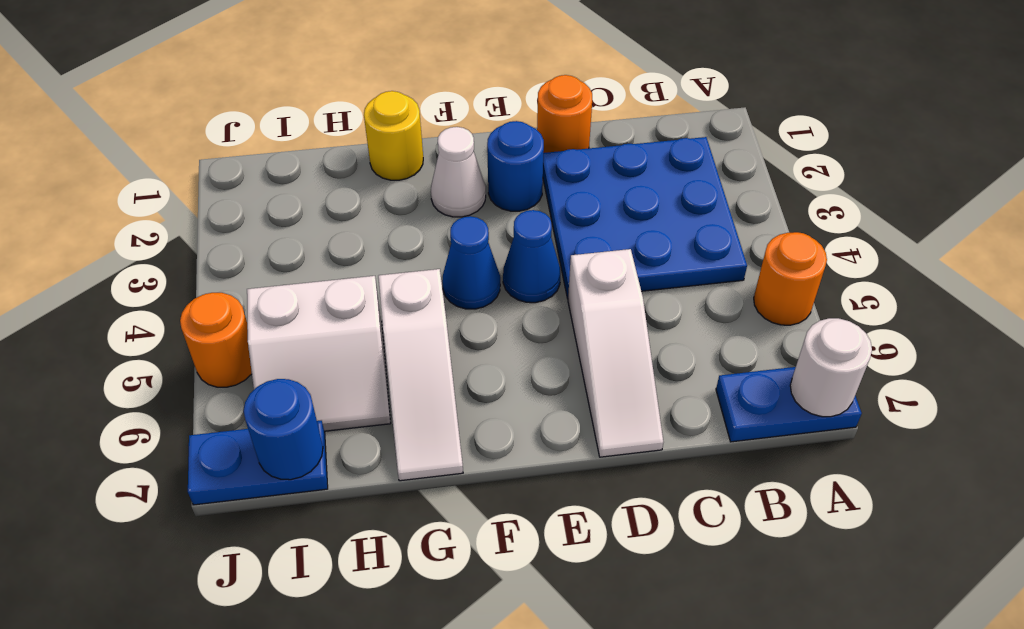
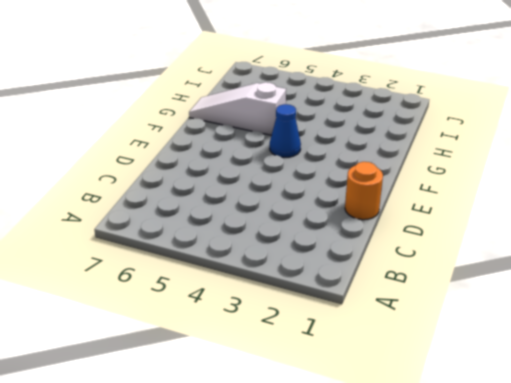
none -> orange 1x1 round brick [754,232,827,325]
none -> blue 1x2 plate [716,367,862,442]
none -> blue 3x3 plate [543,137,747,299]

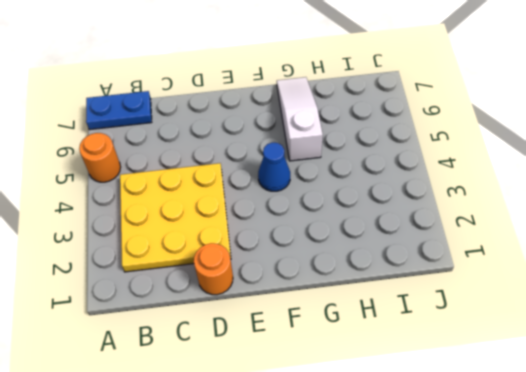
yellow 3x3 plate [120,163,231,272] -> blue 3x3 plate [543,137,747,299]
none -> white 1x3 slope [568,249,663,457]
none -> blue 1x1 round brick [487,121,544,211]
none -> blue 1x1 cone [503,210,560,303]

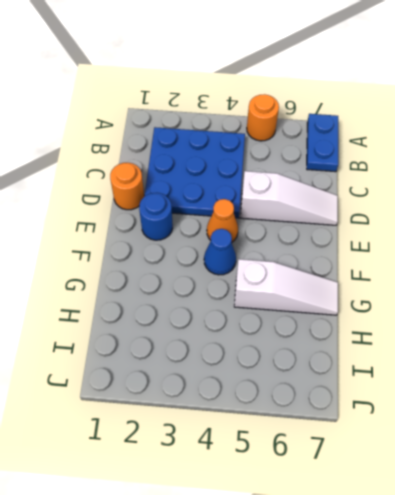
orange 1x1 cone [207,199,238,242] -> blue 1x1 cone [503,210,560,303]
none -> white 1x1 cone [431,127,486,217]
none -> yellow 1x1 round brick [364,91,423,180]
none -> white 2x2 slope [247,276,391,431]

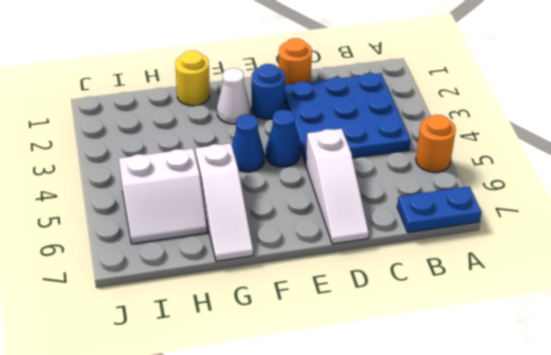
none -> blue 1x2 plate [188,421,328,505]
none -> orange 1x1 round brick [180,293,252,387]
none -> white 1x1 round brick [790,318,872,417]

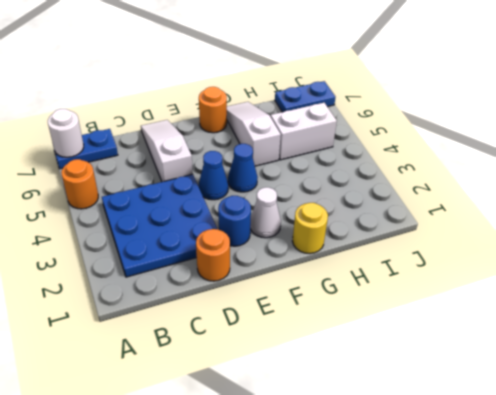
orange 1x1 round brick [199,87,227,133] -> orange 1x1 round brick moved to [180,293,252,387]
none -> blue 1x1 round brick [244,379,323,480]

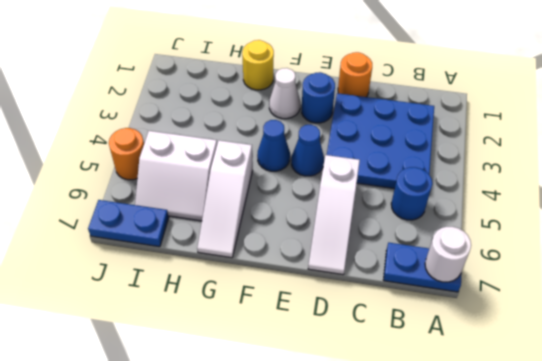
blue 1x1 round brick [391,167,432,220] -> blue 1x1 round brick moved to [244,379,323,480]
none -> orange 1x1 round brick [754,232,827,325]

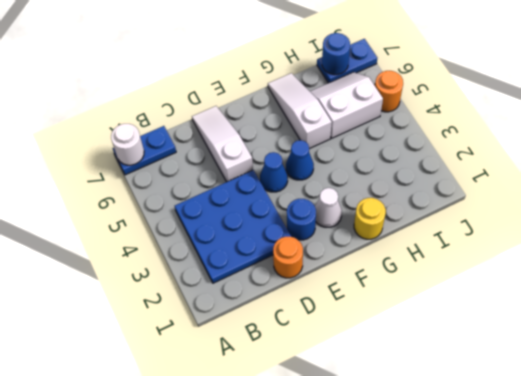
none -> orange 1x1 round brick [754,232,827,325]

